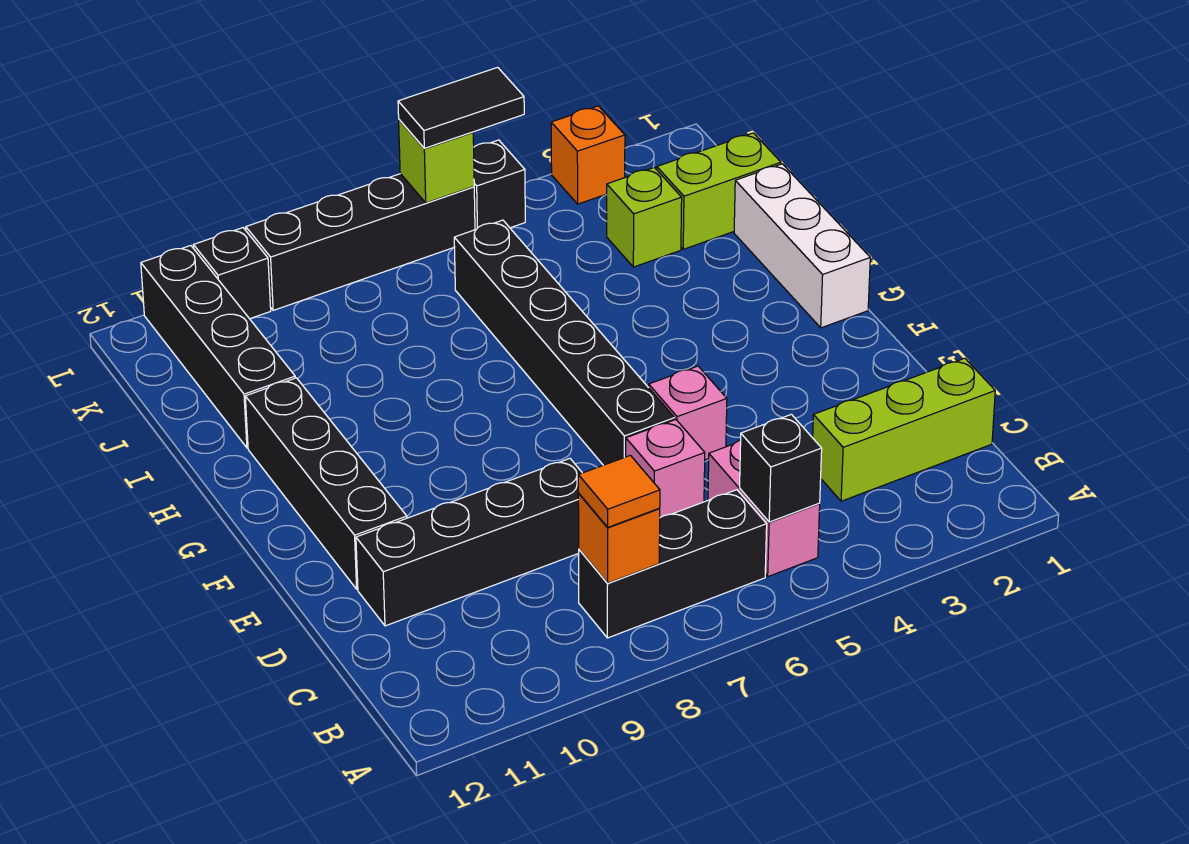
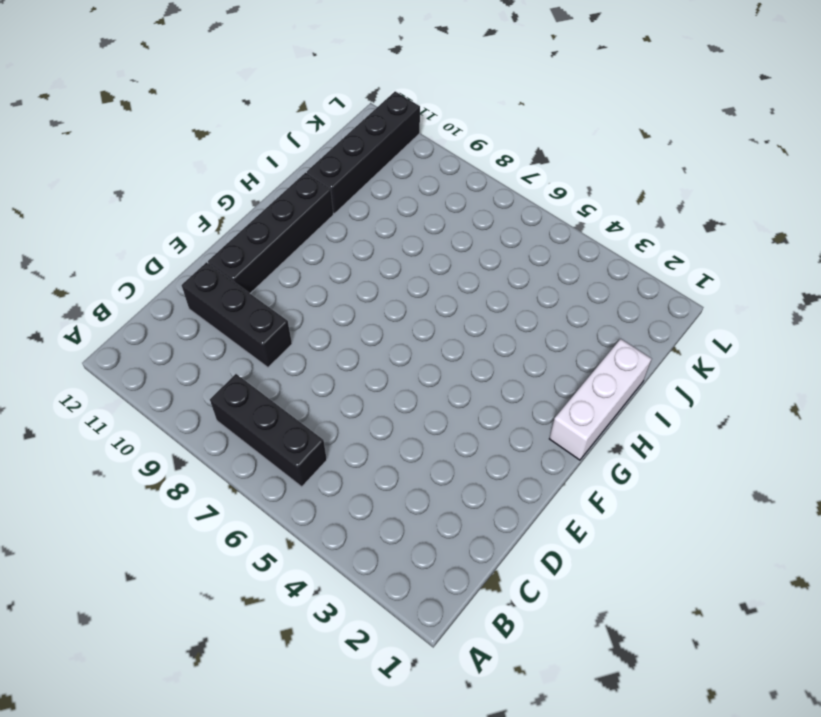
black 1x3 brick [182,262,292,367] -> black 1x4 brick [356,459,582,626]
none -> pink 1x2 brick [708,440,820,577]
none -> lime 1x3 brick [813,358,995,501]
none -> pink 1x1 brick [626,420,705,517]

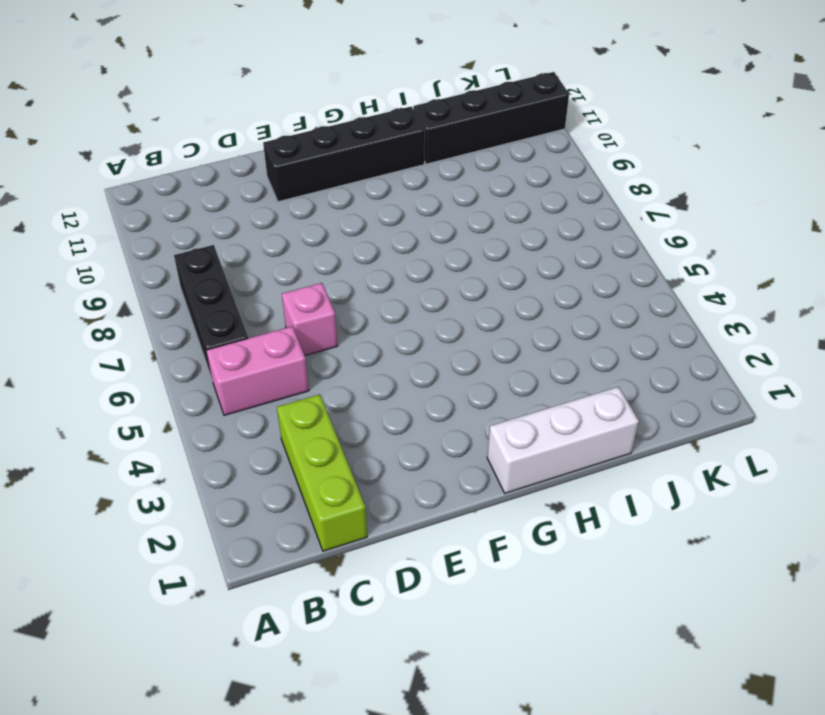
none -> black 1x4 brick [356,459,582,626]
none -> pink 1x1 brick [649,366,727,460]
none -> black 1x6 brick [454,220,675,465]

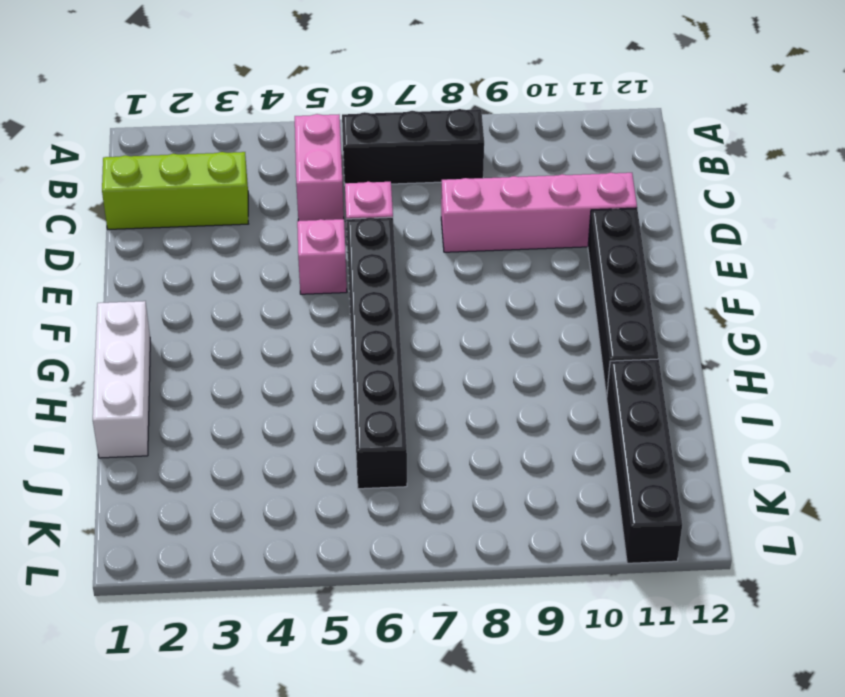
pink 1x4 brick [441,173,637,252] -> black 1x4 brick [356,459,582,626]
none -> lime 1x2 brick [657,133,781,249]
none -> lime 1x1 brick [606,167,682,267]
none -> orange 1x1 brick [551,106,625,204]

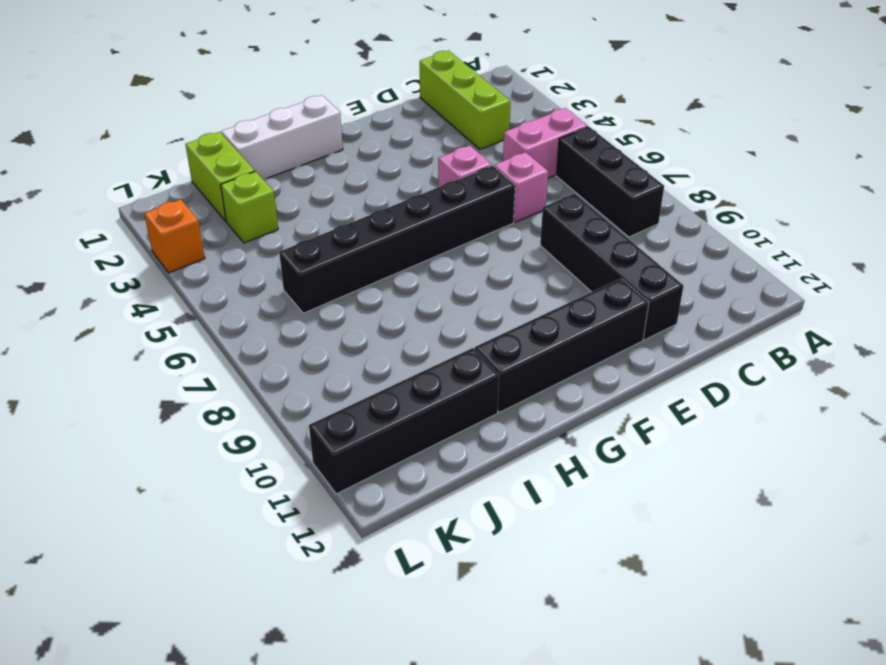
none -> black 1x1 brick [474,140,525,230]
none -> black 1x4 brick [246,174,475,310]
none -> black 1x1 brick [194,228,271,319]

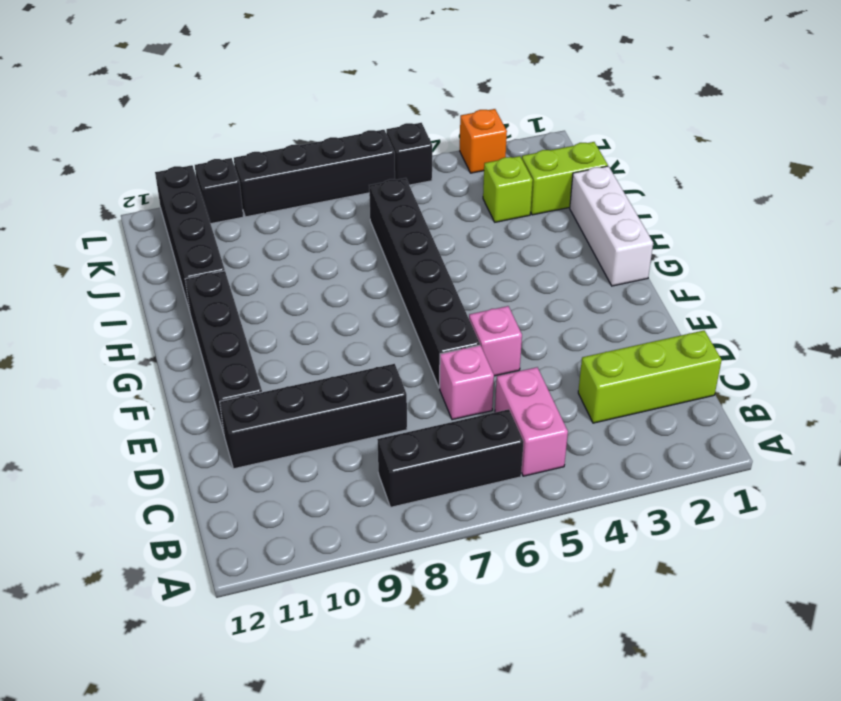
none -> black 1x1 brick [740,414,822,522]
none -> orange 1x1 brick [578,494,660,583]
none -> lime 1x1 brick [399,120,474,203]

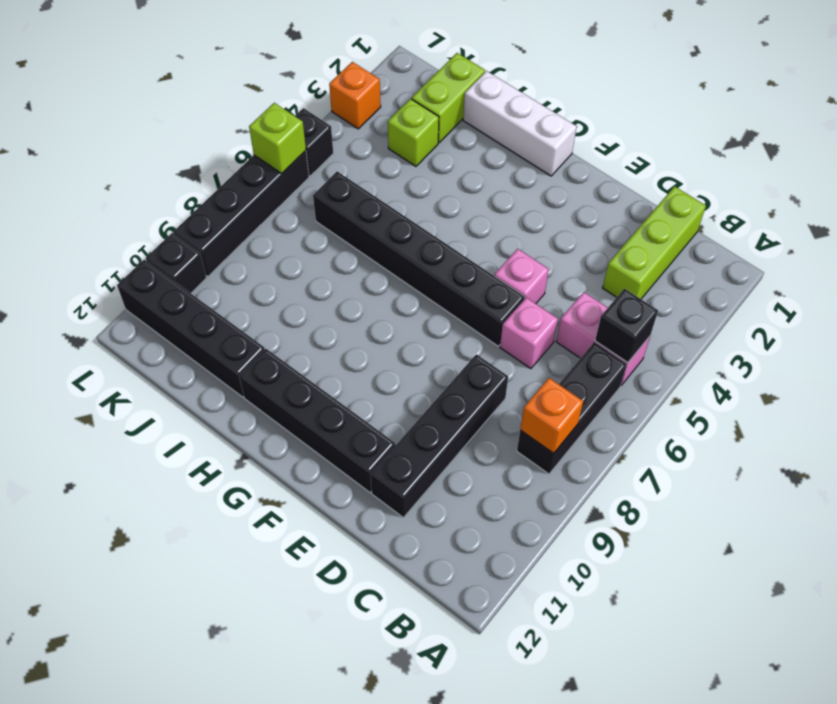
none -> orange 1x1 tile [578,455,660,527]
none -> black 1x2 tile [398,67,524,148]

